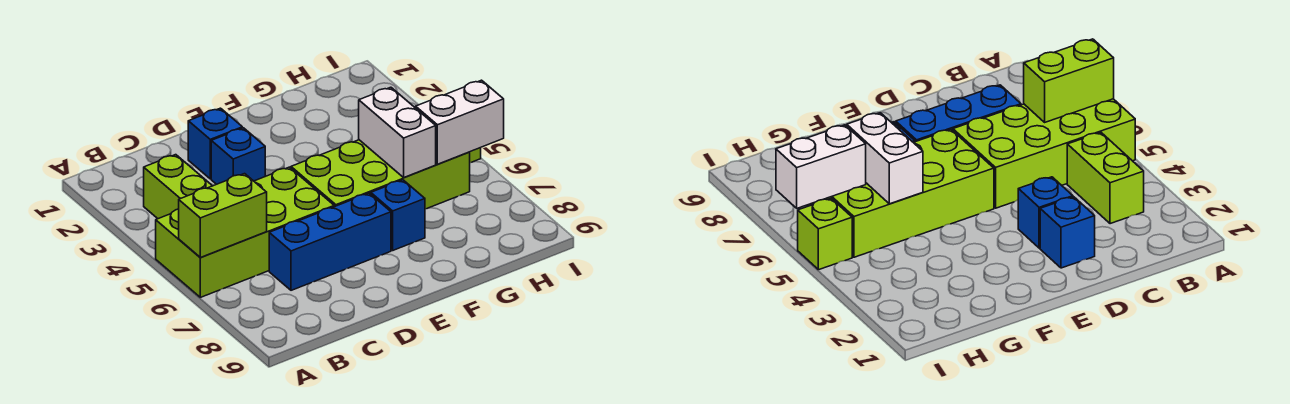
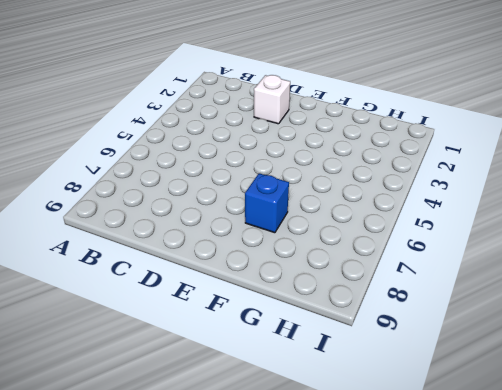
white 1x1 brick [254,75,290,124] -> blue 1x1 brick [188,108,242,179]
none -> lime 2x4 brick [156,167,334,297]
none -> lime 1x2 brick [144,155,212,219]

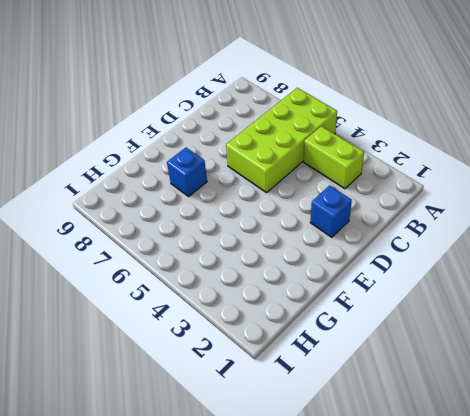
none -> blue 1x3 brick [269,193,391,290]
none -> blue 1x1 brick [211,128,265,184]

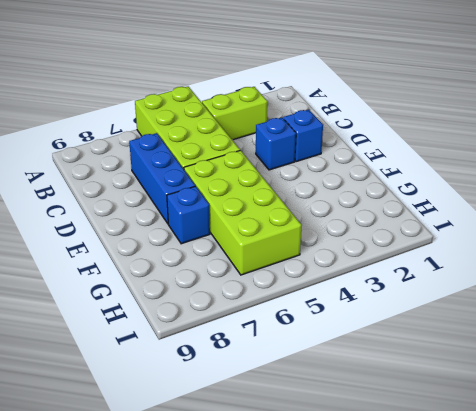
none -> lime 1x1 brick [798,198,852,270]
none -> lime 1x2 brick [179,174,267,257]

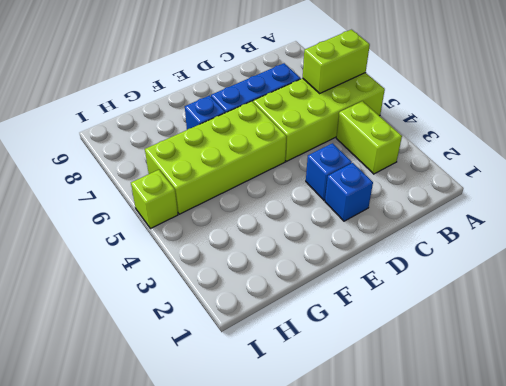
none -> white 1x2 brick [359,87,436,178]
none -> white 1x2 brick [416,80,504,164]

